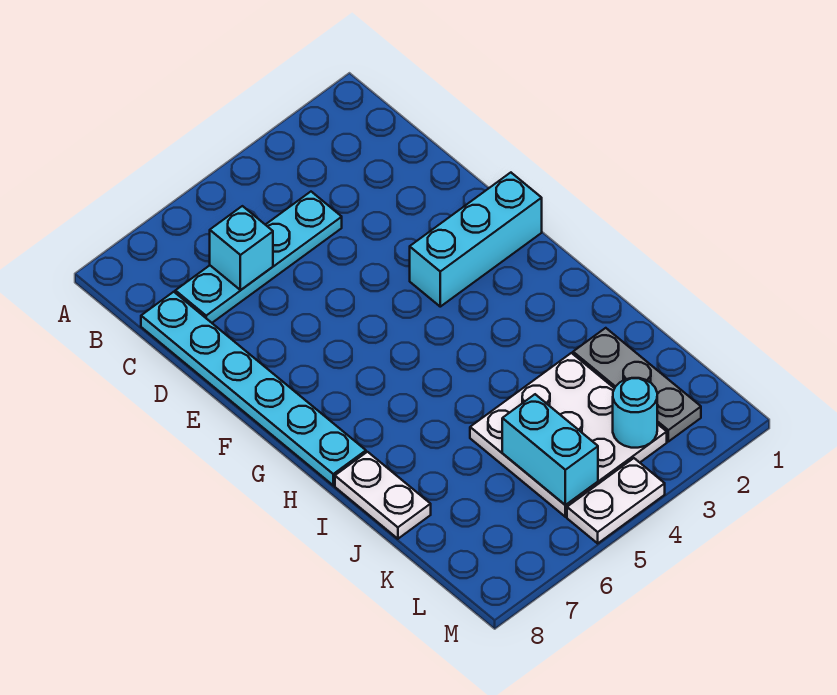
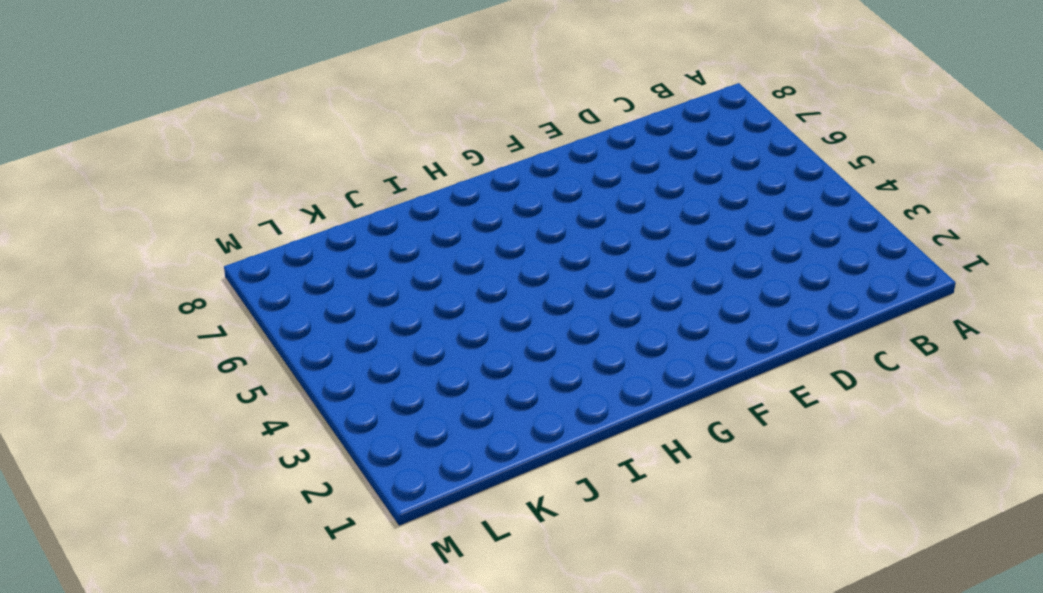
none -> cyan 1x4 plate [175,192,342,323]
none -> cyan 1x6 plate [141,292,366,485]

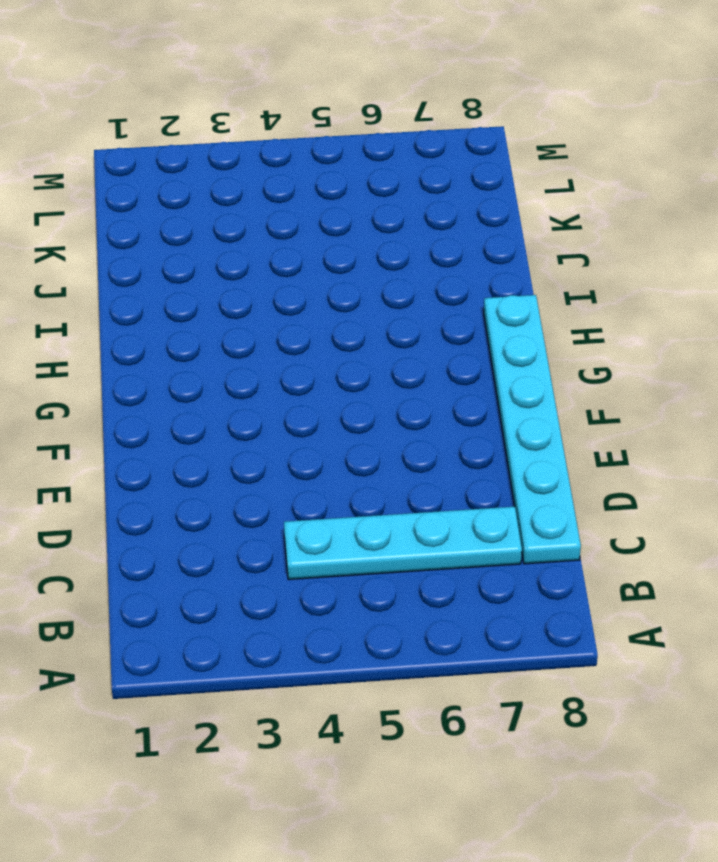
none -> cyan 1x3 brick [410,173,542,307]
none -> white 1x2 plate [335,452,431,539]

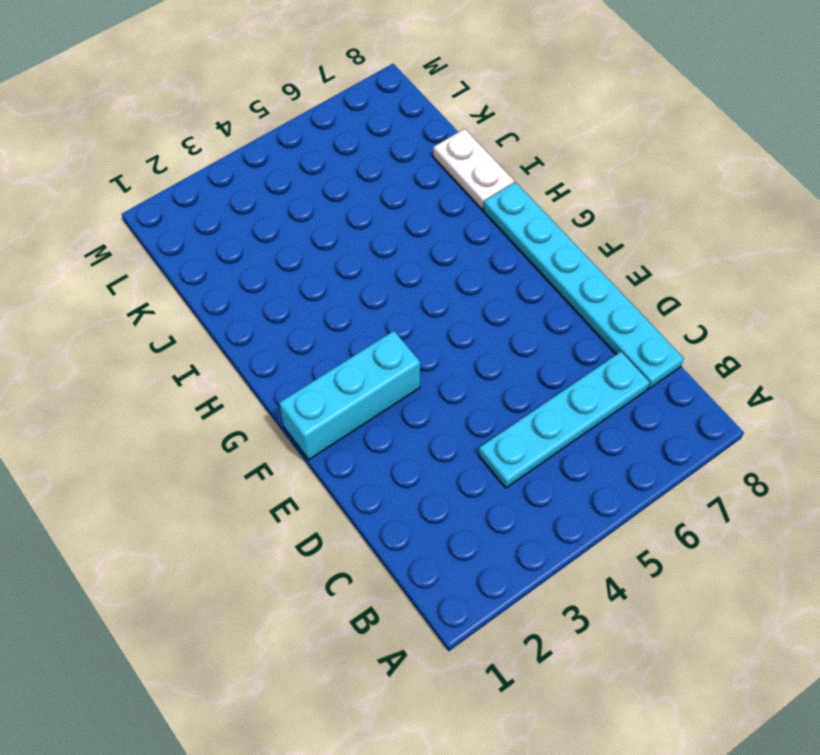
none -> grey 1x3 plate [573,328,701,442]
none -> white 3x3 plate [470,353,667,517]

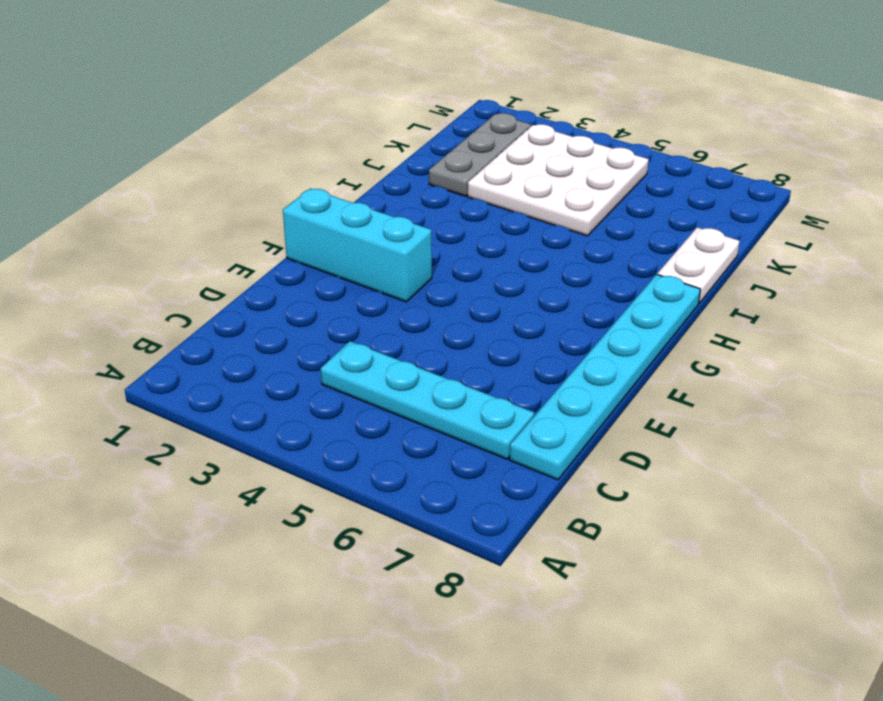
none -> white 1x2 plate [567,458,665,543]
none -> cyan 1x1 brick [210,206,273,290]

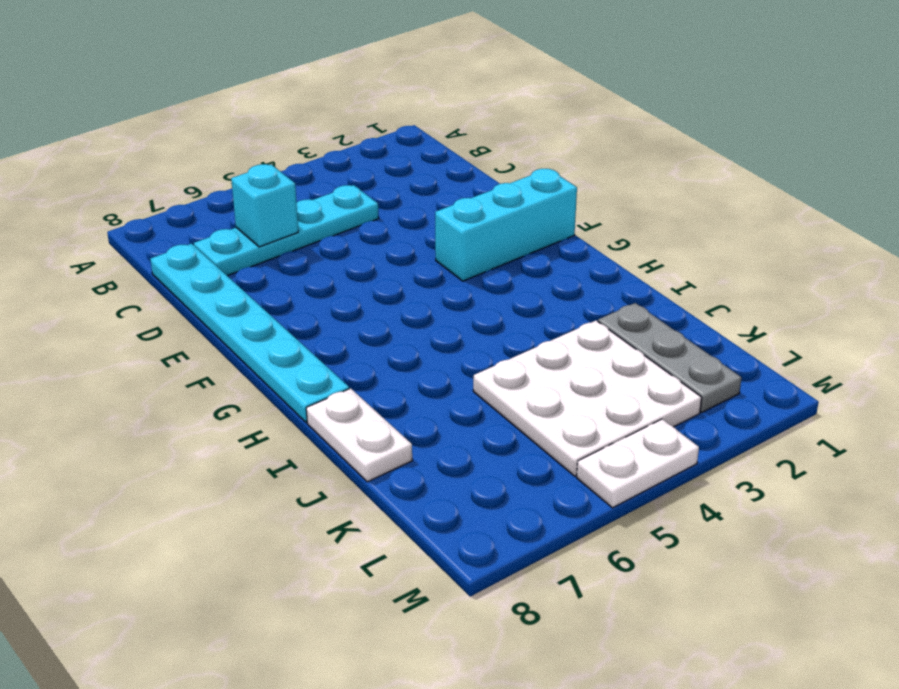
none -> cyan 1x2 brick [502,394,598,505]
none -> cyan 1x1 round brick [613,378,657,448]

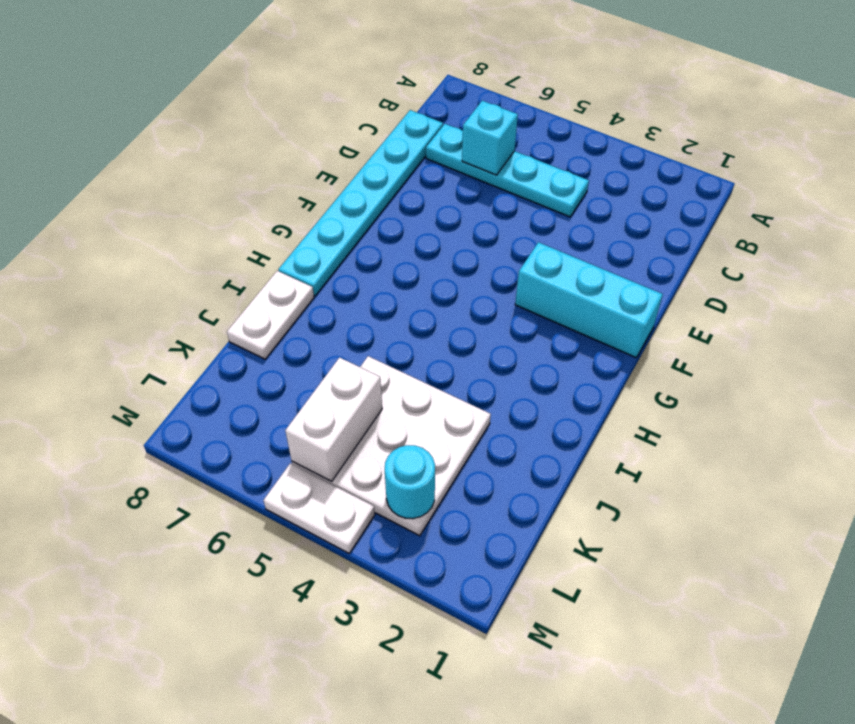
white 1x2 brick [285,357,382,481] -> cyan 1x2 brick [502,394,598,505]
none -> grey 1x3 plate [573,328,701,442]

